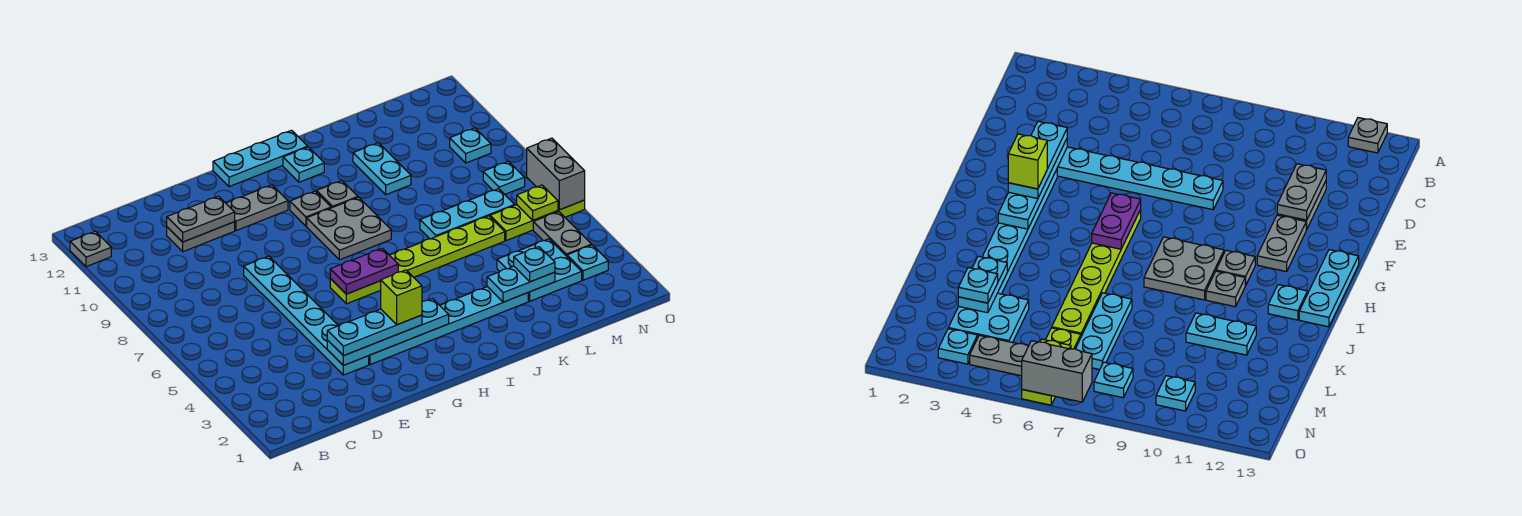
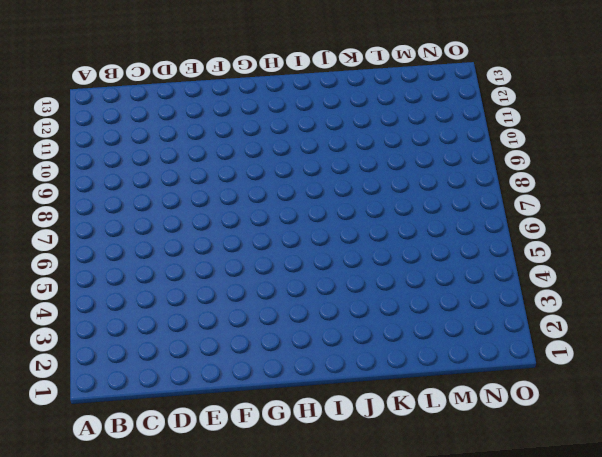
none -> grey 1x1 plate [70,231,111,267]
none -> grey 1x2 plate [167,222,235,252]
none -> cyan 1x6 plate [244,256,369,375]

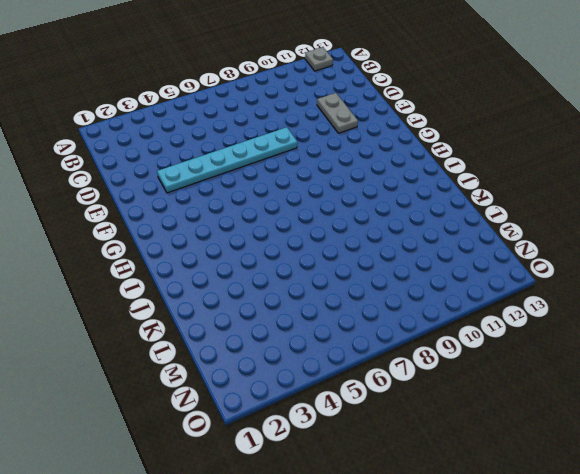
none -> cyan 1x6 plate [369,287,528,365]
none -> grey 1x2 plate [226,185,288,231]
none -> lime 1x6 plate [330,216,505,304]

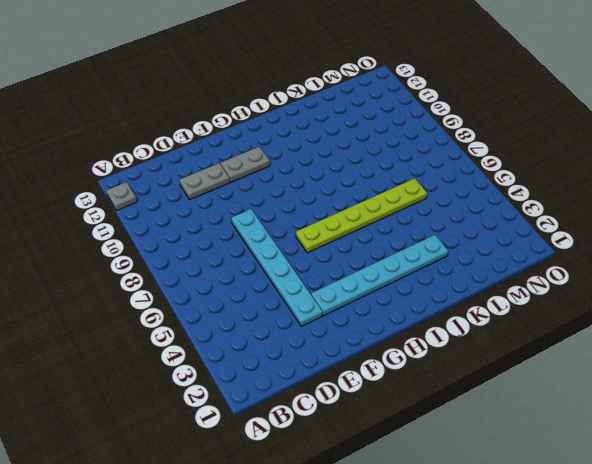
none -> cyan 1x3 plate [213,130,308,187]
none -> grey 2x2 plate [307,197,391,260]
none -> grey 1x1 plate [290,191,331,226]

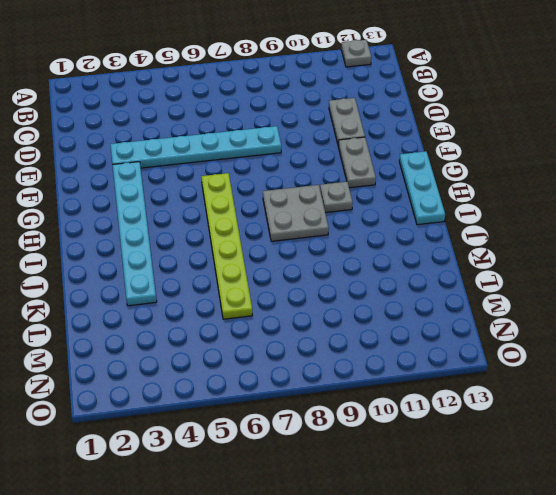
none -> grey 1x1 plate [317,181,358,208]
none -> cyan 1x1 plate [283,147,324,182]
none -> cyan 1x3 plate [420,189,515,239]

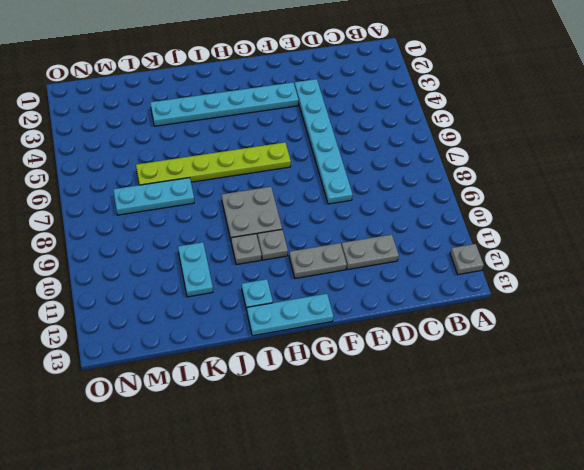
none -> cyan 2x2 plate [497,239,582,301]
none -> lime 1x3 plate [490,200,585,241]
none -> cyan 1x1 plate [567,245,608,280]

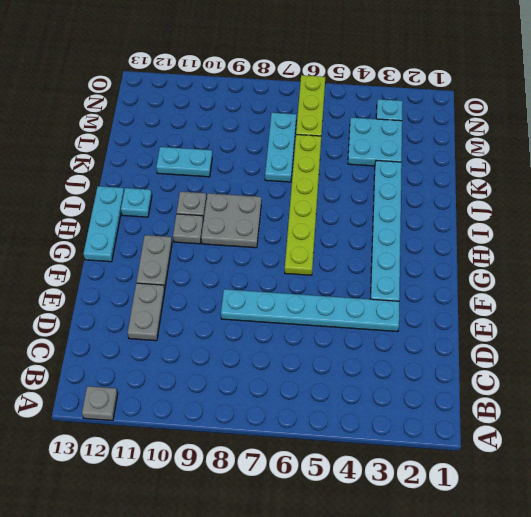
none -> grey 1x2 plate [533,212,592,256]
none -> cyan 1x1 plate [483,161,525,194]
none -> cyan 1x1 plate [450,128,491,163]

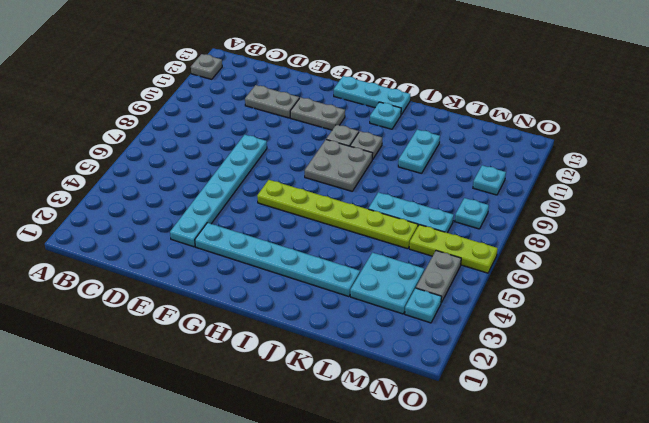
none -> grey 1x2 plate [167,196,235,242]
none -> cyan 1x4 plate [327,299,449,365]
none -> purple 1x2 plate [330,248,398,294]

